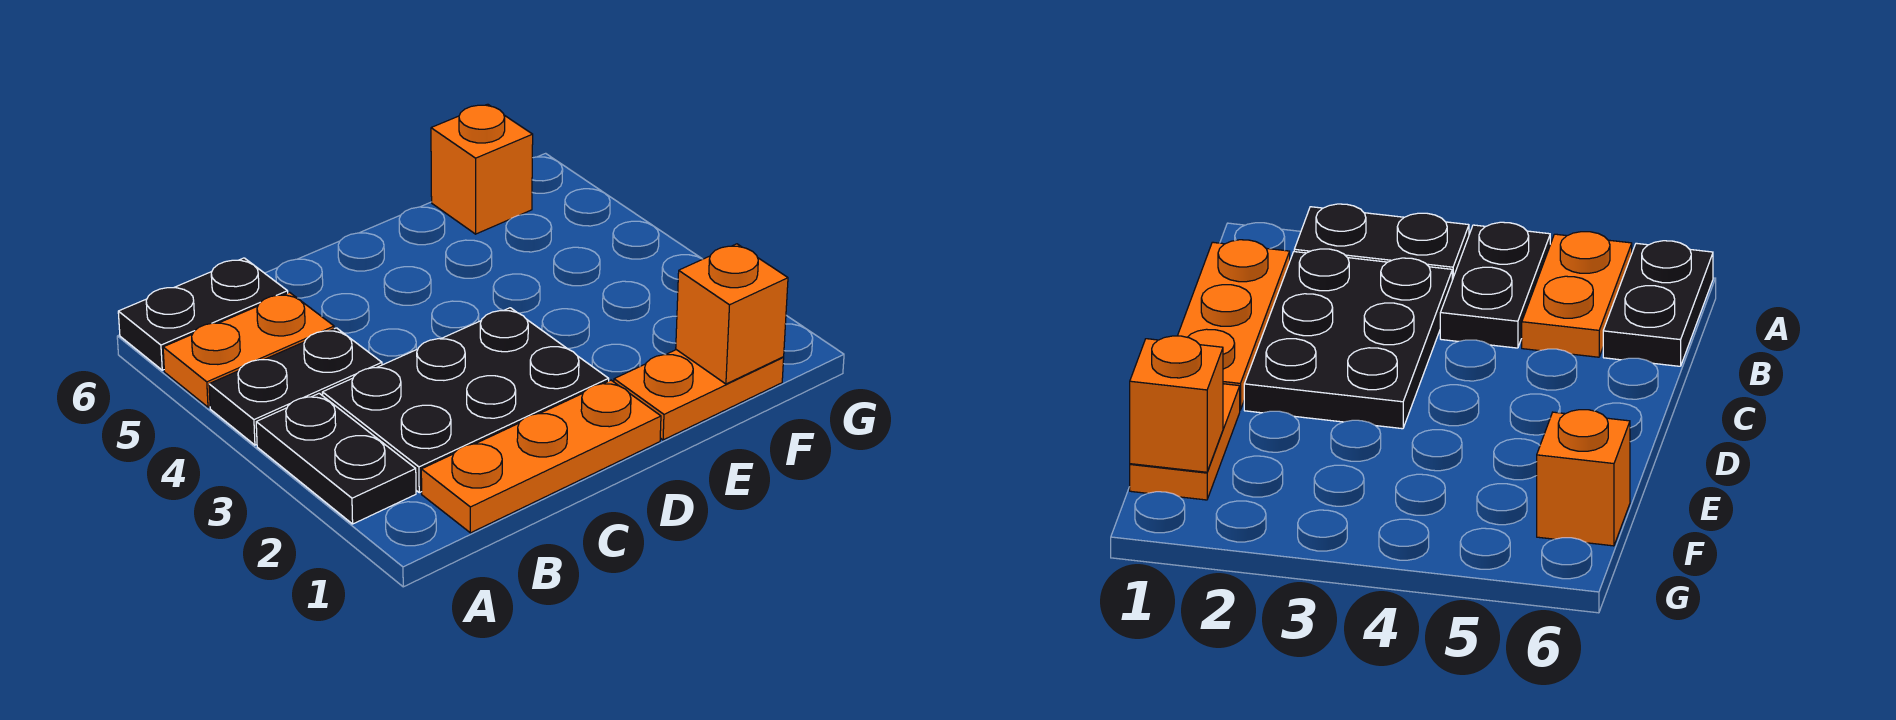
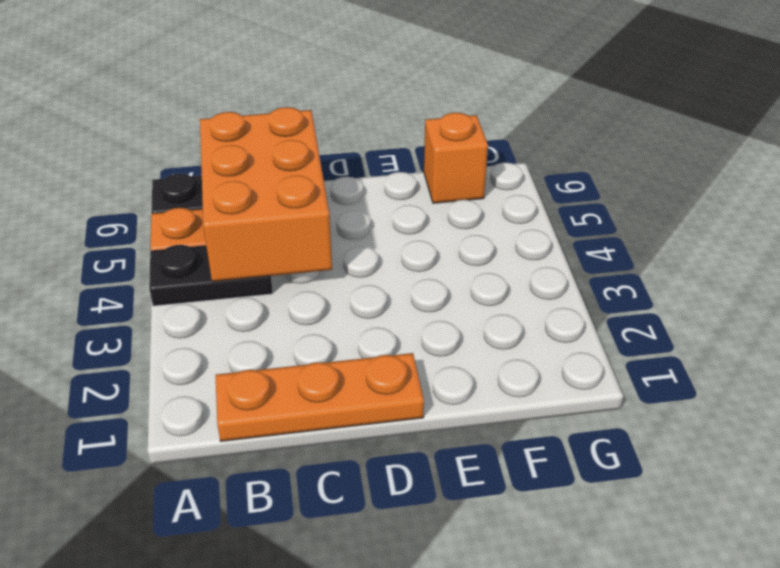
orange 2x3 brick [200,107,332,282] -> none
none -> black 1x2 plate [256,393,416,524]
none -> black 2x3 plate [322,308,609,493]

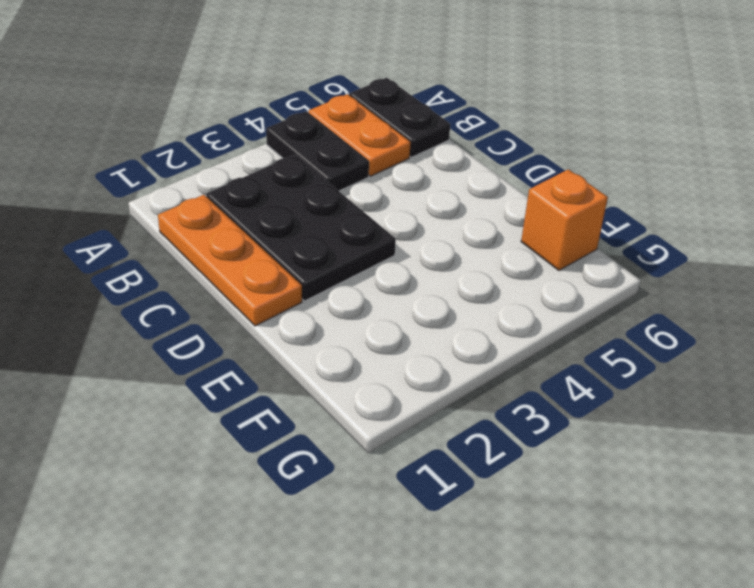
none -> black 1x2 plate [256,393,416,524]
none -> orange 1x2 plate [614,350,784,440]

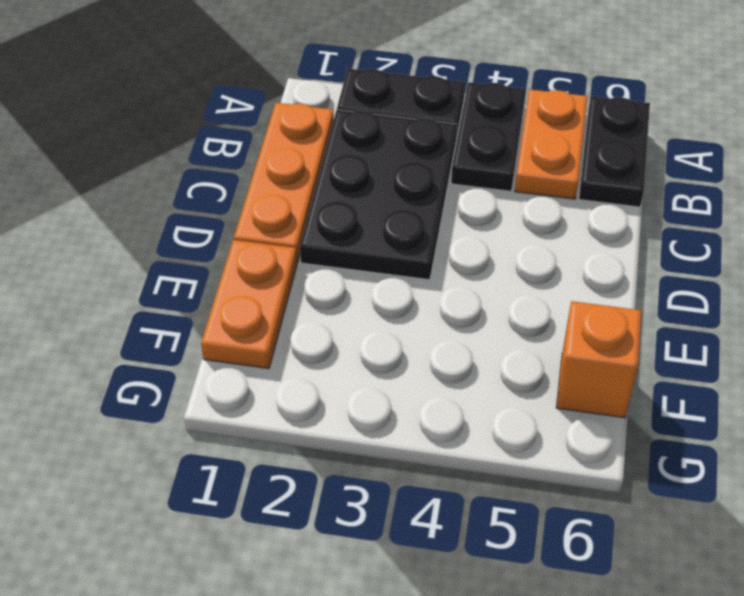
none -> orange 1x1 brick [676,244,788,384]

